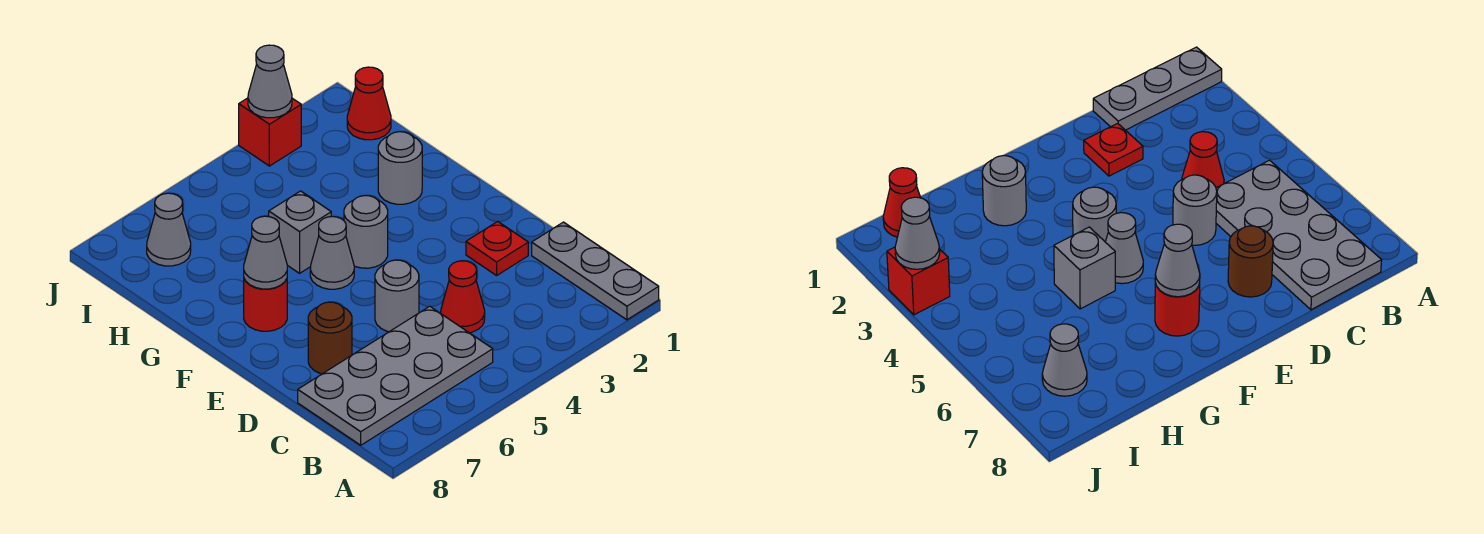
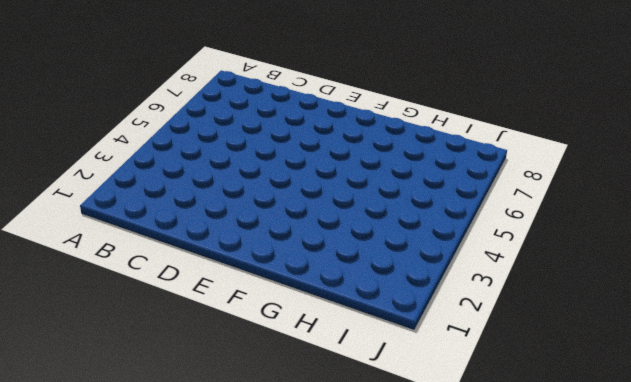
none -> grey 1x3 plate [532,222,659,320]
none -> grey 2x4 plate [298,306,493,445]
none -> red 1x1 cone [441,261,485,333]

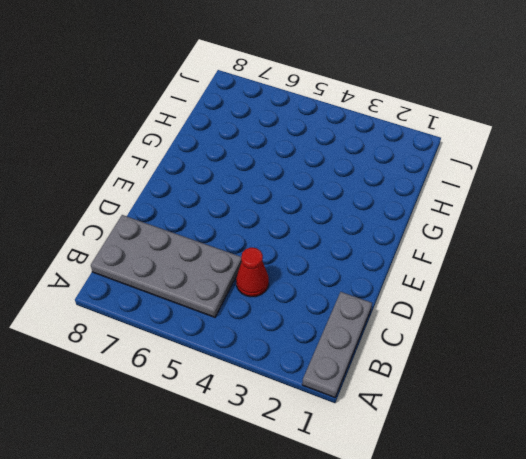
none -> red 1x1 plate [466,221,528,275]
none -> grey 1x1 round brick [375,260,419,332]
none -> brown 1x1 round brick [308,302,352,374]

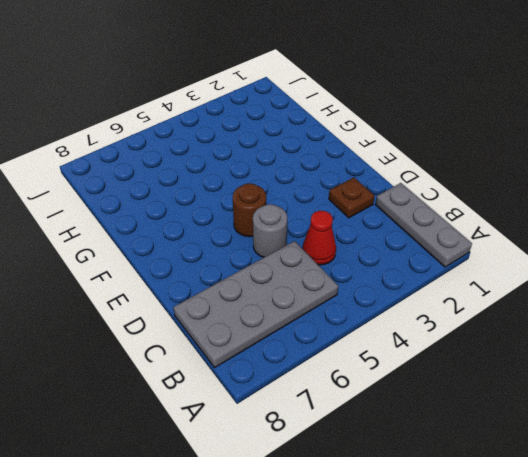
brown 1x1 plate [329,177,374,218] -> red 1x1 plate [466,221,528,275]
brown 1x1 round brick [233,183,266,237] -> brown 1x1 round brick moved to [308,302,352,374]
none -> grey 1x1 round brick [344,196,388,268]
none -> grey 1x1 cone [310,216,354,289]
none -> red 1x1 round brick [244,279,287,331]

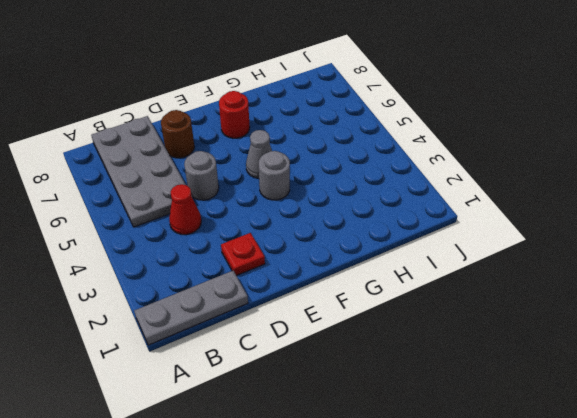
none -> grey 1x1 round brick [378,132,422,204]
none -> grey 1x1 brick [269,191,331,273]
none -> red 1x1 cone [347,67,391,140]

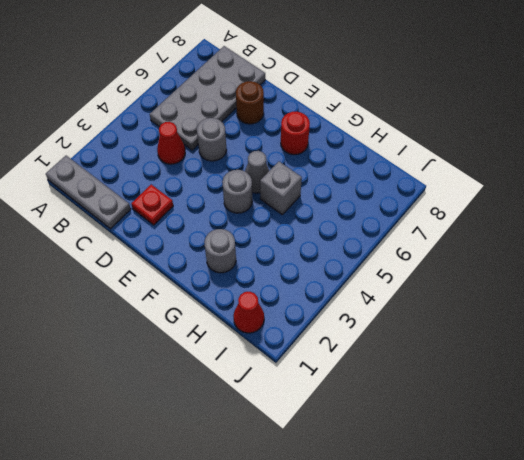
none -> grey 1x1 cone [147,193,191,266]
none -> red 1x1 brick [239,98,301,166]
none -> grey 1x1 cone [244,216,287,289]

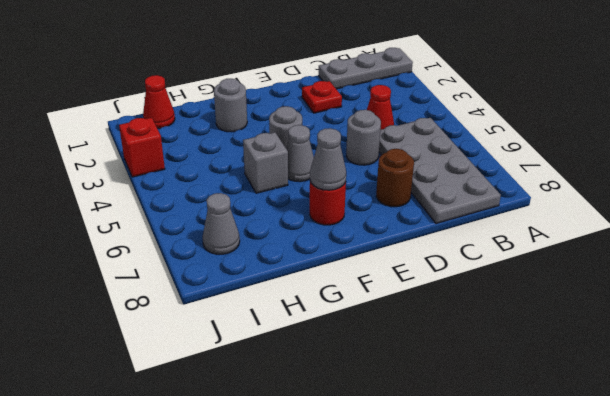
none -> grey 1x1 cone [248,45,292,118]

